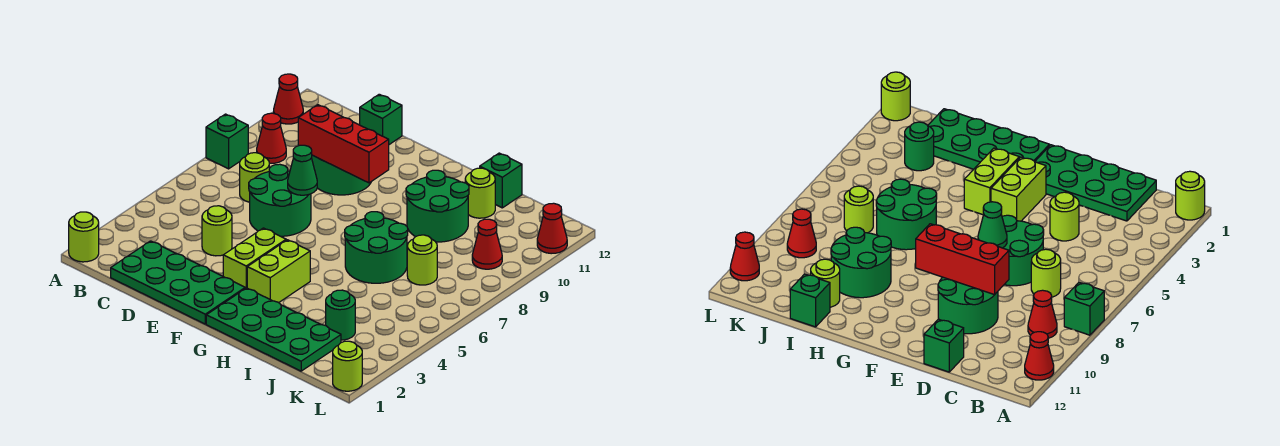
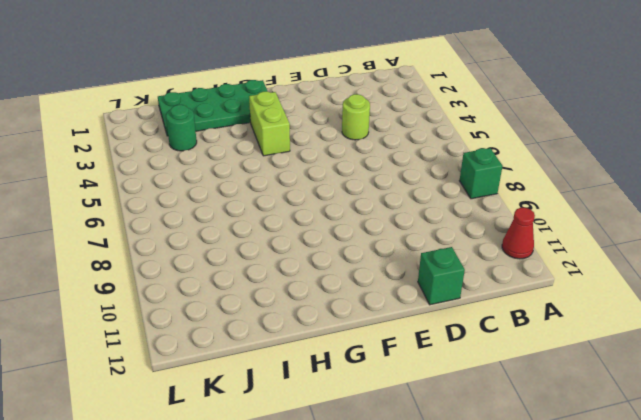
none -> lime 1x1 round brick [69,212,99,262]
none -> red 1x1 cone [257,113,286,163]
none -> green 2x4 plate [111,241,245,324]

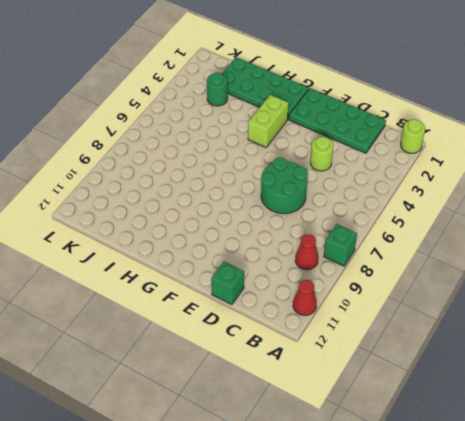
none -> lime 1x1 round brick [240,153,269,202]
none -> green 2x2 round brick [312,155,371,195]
none -> lime 1x2 brick [223,228,286,288]

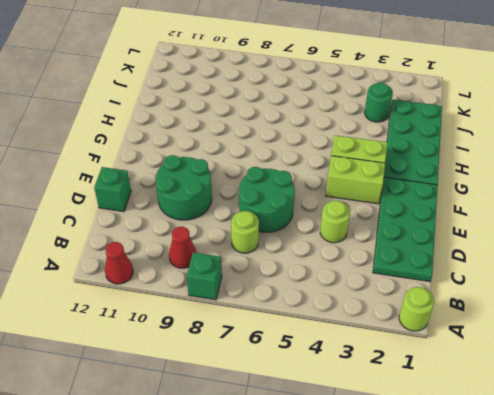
none -> green 2x2 round brick [345,212,408,283]
none -> green 2x2 round brick [406,170,469,242]
none -> lime 1x1 round brick [465,168,495,218]

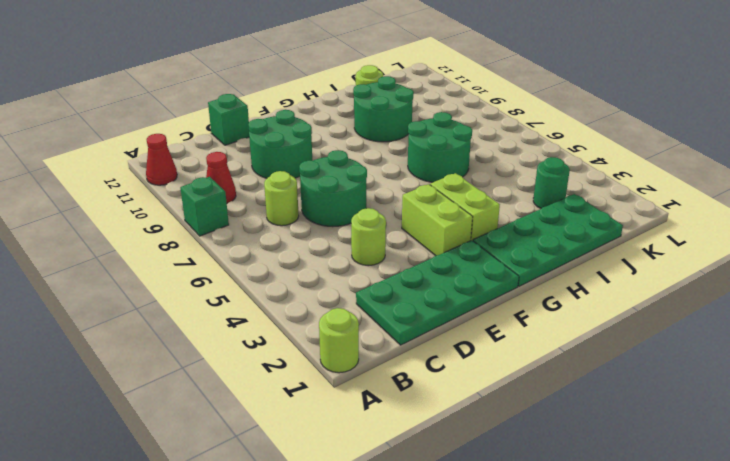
none -> green 1x1 brick [480,153,522,208]
none -> lime 1x1 round brick [407,235,437,285]
none -> red 1x1 cone [472,219,502,269]

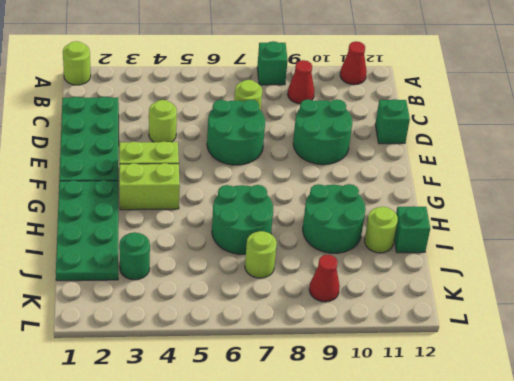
none -> lime 1x1 round brick [333,341,362,391]
none -> red 1x1 cone [537,203,567,254]
none -> red 1x3 brick [298,105,389,183]

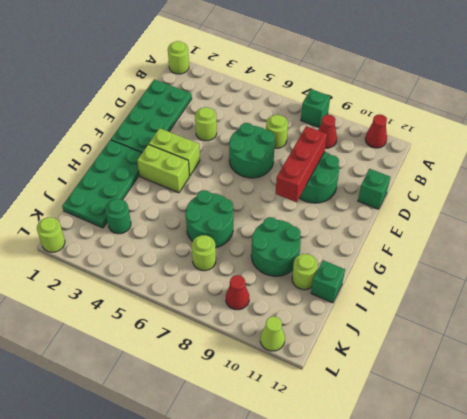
lime 1x1 cone [260,316,285,351] -> red 1x1 cone [537,203,567,254]
none -> green 1x1 cone [288,145,317,195]

